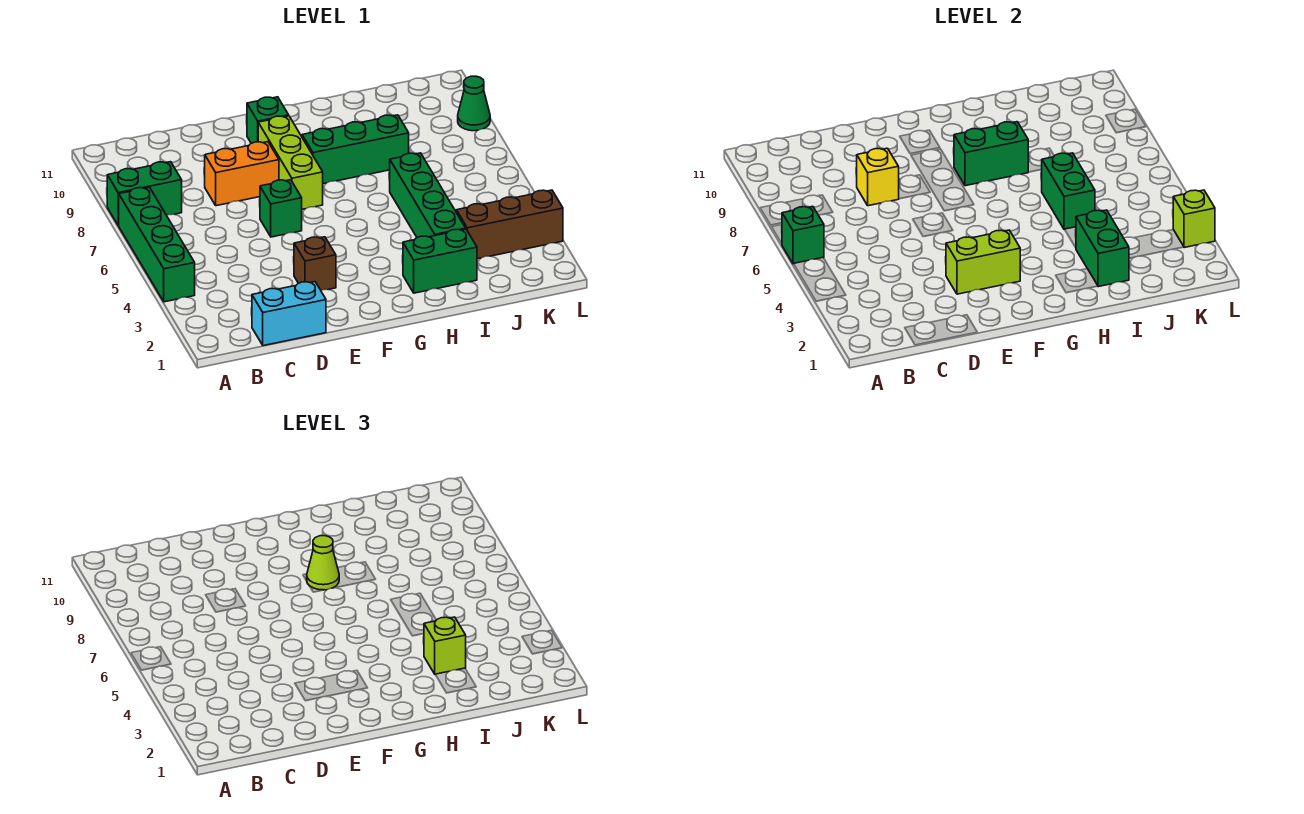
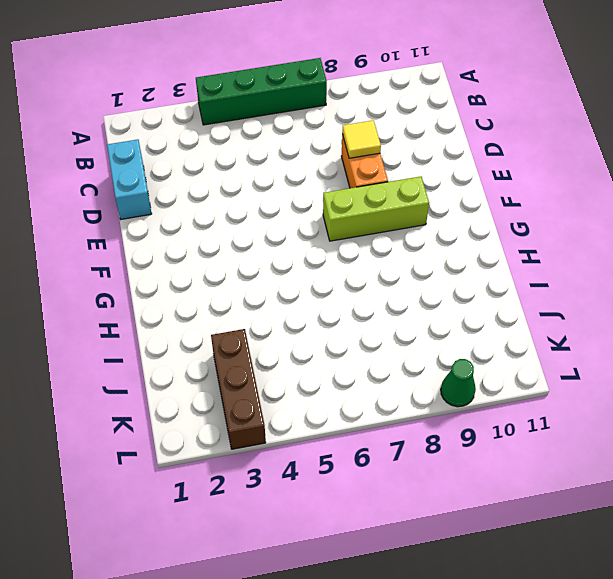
yellow 1x1 tile [342,120,381,158] -> yellow 1x1 brick [857,148,899,206]
none -> green 1x2 brick [107,162,182,225]
none -> brown 1x1 brick [294,237,336,290]
none -> green 1x1 brick [260,180,302,237]

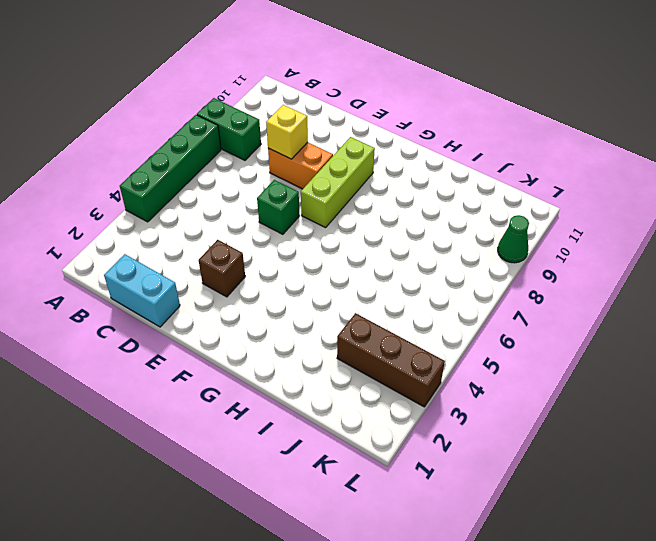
none -> green 1x1 brick [247,97,289,143]
none -> green 1x3 brick [302,115,409,184]
none -> green 1x2 brick [403,229,477,293]

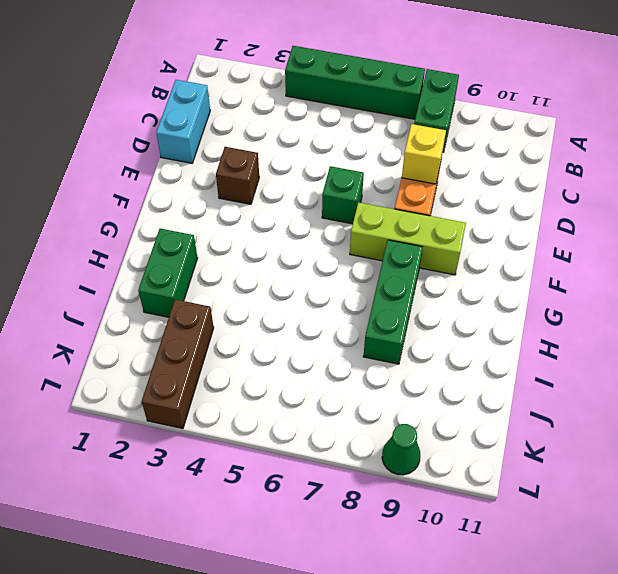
none -> green 1x1 brick [247,97,289,143]
none -> green 1x4 brick [390,153,466,238]
none -> green 1x1 brick [782,206,824,264]

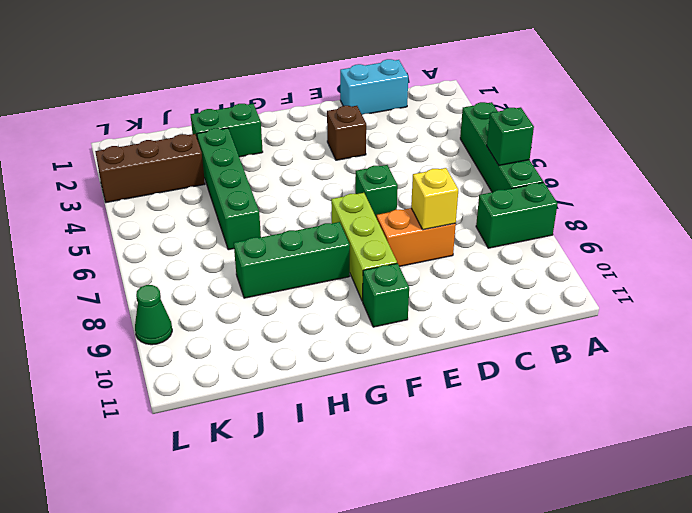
none -> lime 1x2 brick [946,230,1020,294]
none -> green 1x2 brick [954,122,1028,186]
none -> green 1x2 brick [1076,210,1129,287]

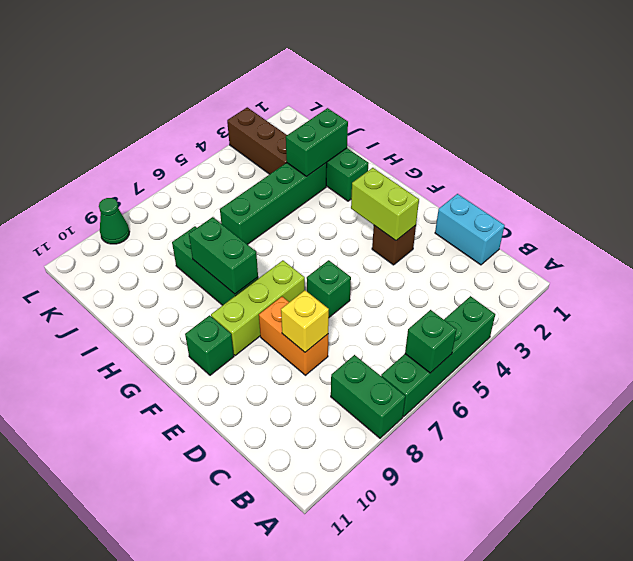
none -> green 1x2 brick [1041,153,1095,229]
none -> lime 1x1 brick [1173,190,1215,248]
none -> lime 1x1 cone [306,536,339,590]

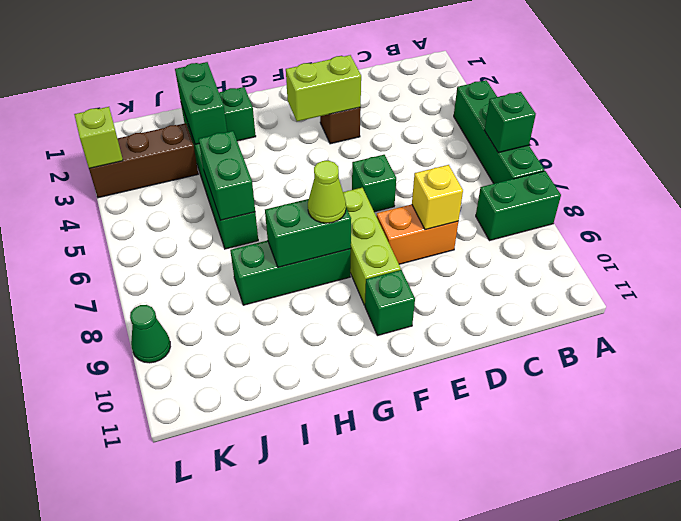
none -> cyan 1x2 brick [252,282,326,346]
none -> lime 1x1 brick [424,617,466,674]

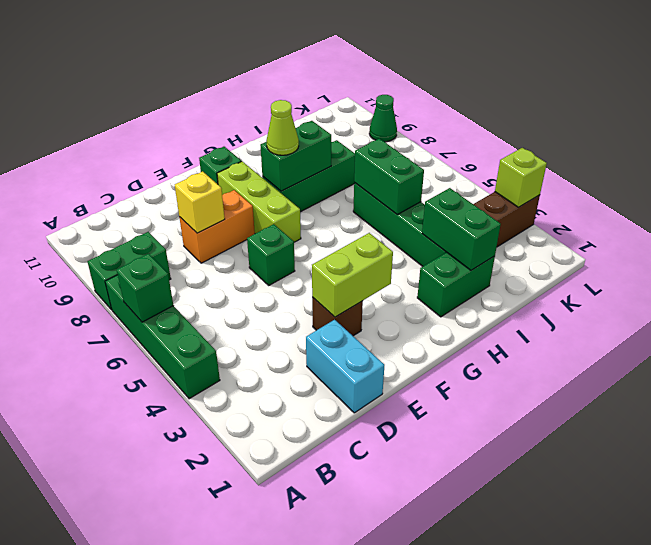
cyan 1x2 brick [306,320,384,413] -> cyan 1x2 brick turned to [252,282,326,346]
none -> lime 1x1 brick [424,617,466,674]

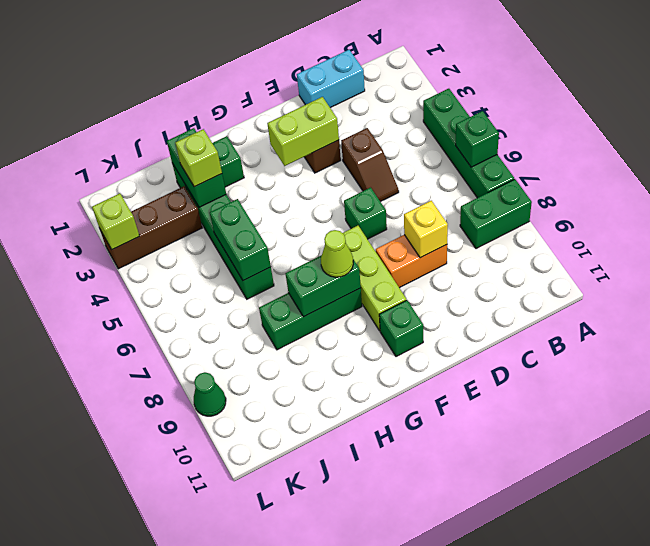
brown 1x2 slope [341,128,399,202] -> none

